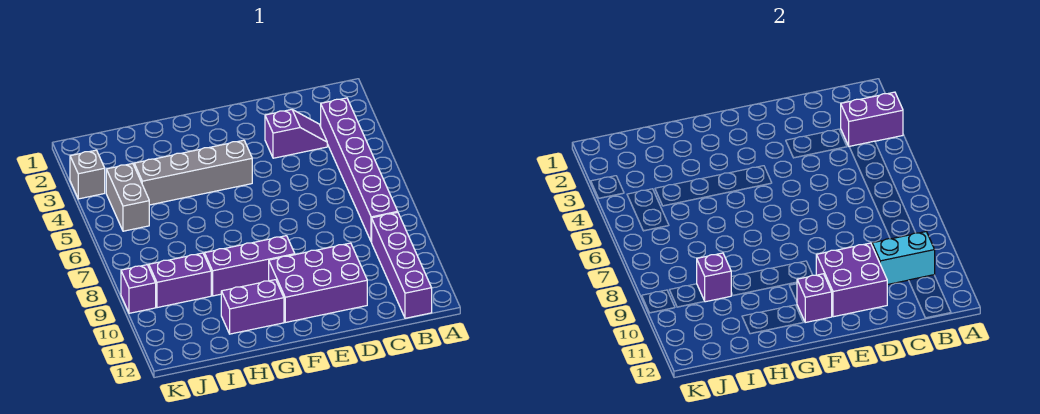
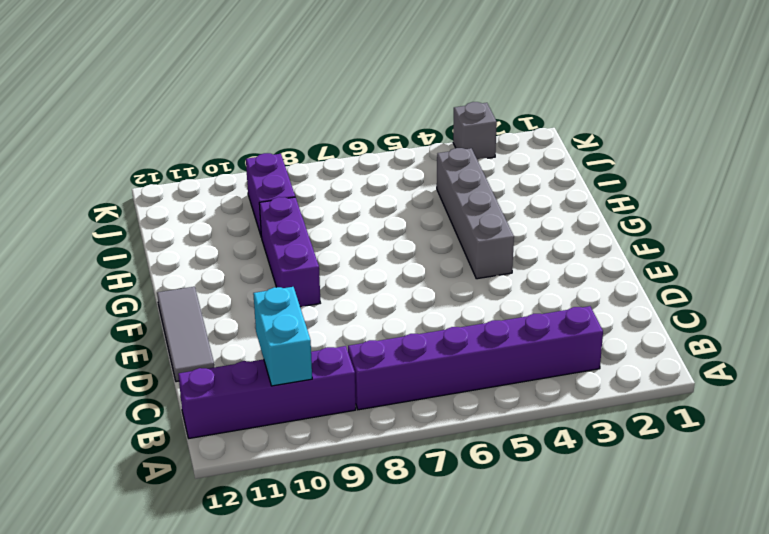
grey 1x3 tile [157,287,214,382] -> none
none -> purple 1x2 slope [265,110,327,158]
none -> purple 2x3 brick [269,243,367,322]
none -> purple 1x2 brick [221,280,284,334]

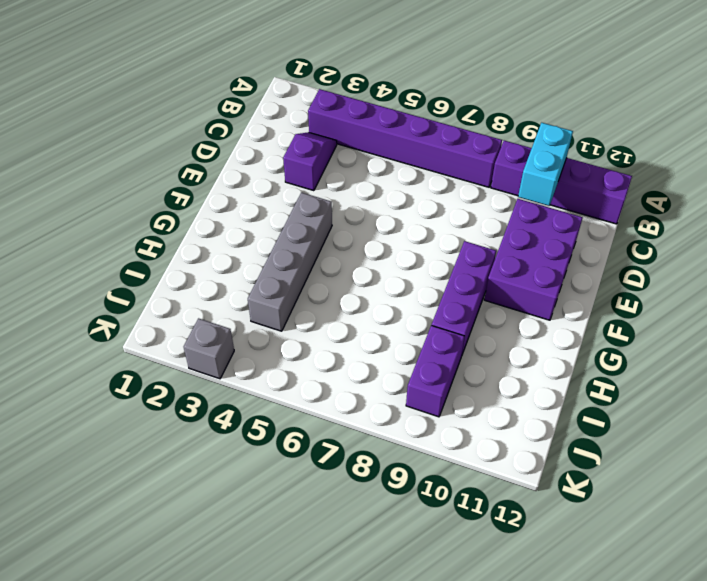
none -> purple 1x2 brick [221,280,284,334]
none -> grey 1x2 brick [106,164,149,231]
none -> purple 1x1 brick [121,265,156,313]

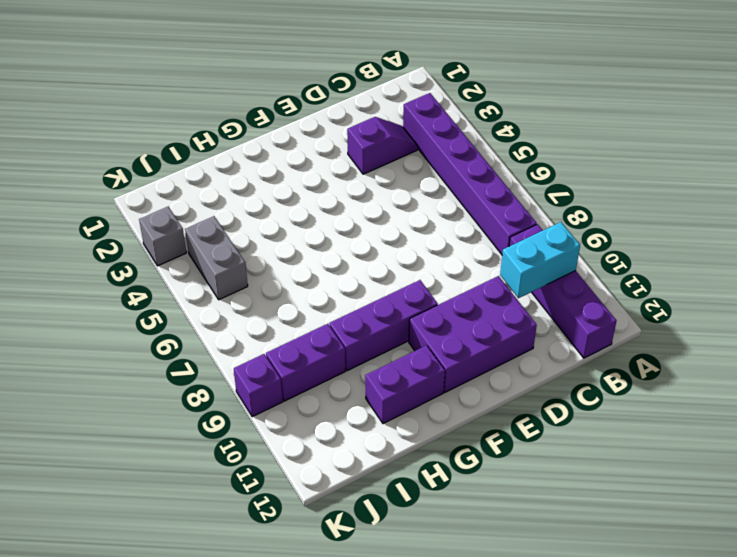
none -> grey 1x4 brick [134,140,252,205]
none -> purple 1x2 brick [841,92,903,146]
none -> purple 2x2 brick [816,243,887,317]

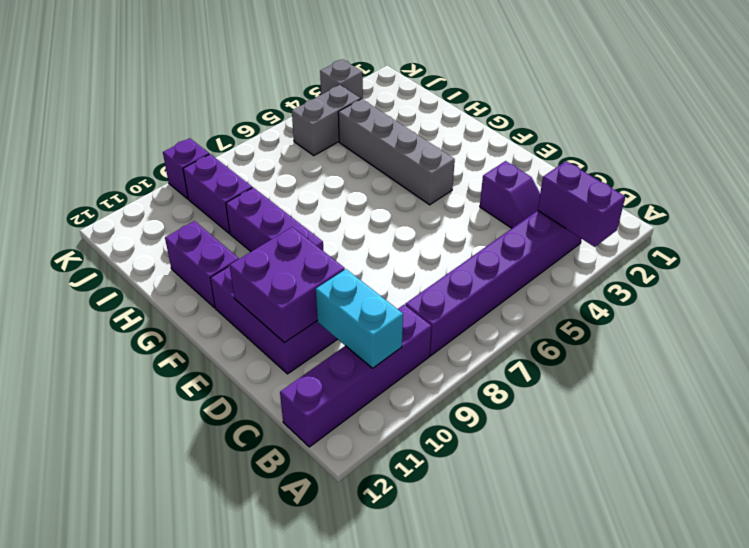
none -> purple 1x1 brick [797,274,832,322]
none -> purple 1x1 brick [697,253,731,302]

